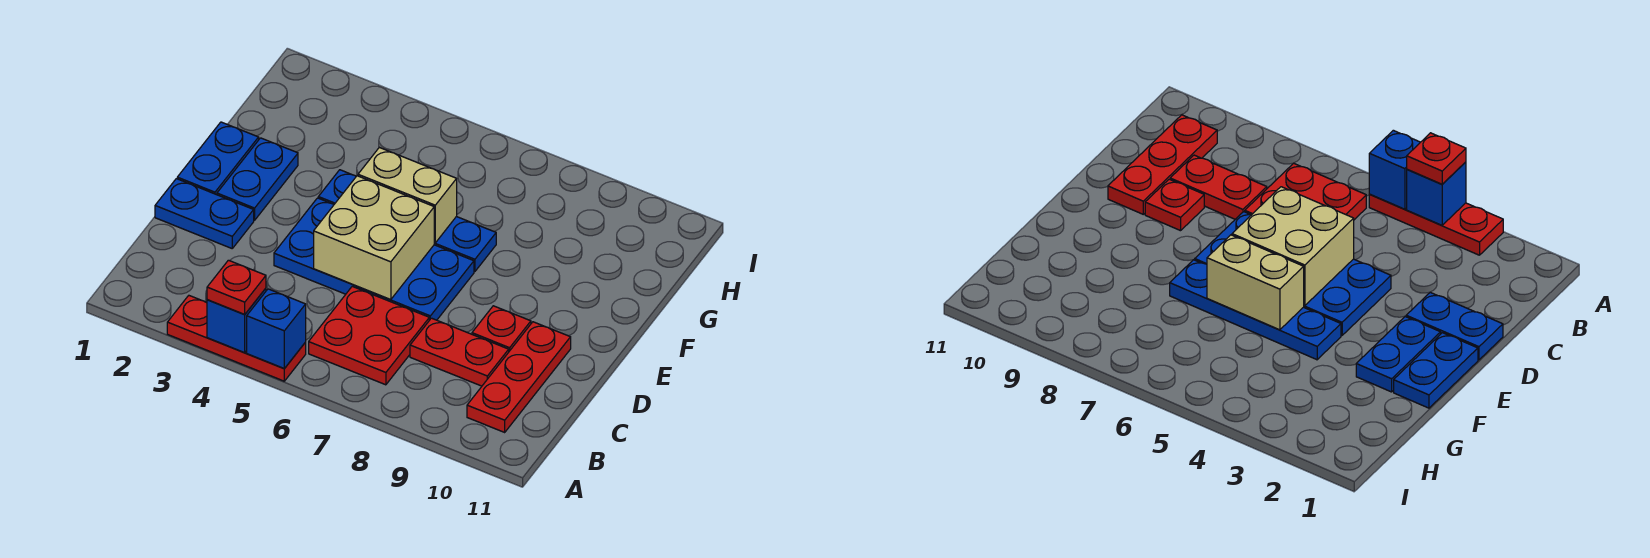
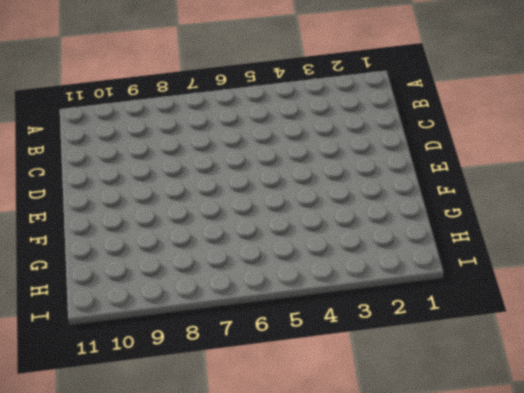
none -> red 1x3 plate [167,296,306,381]
none -> red 2x2 plate [309,286,429,385]
none -> red 1x3 plate [467,322,571,432]

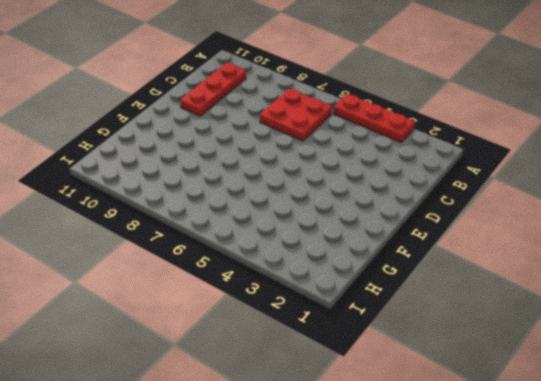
none -> red 1x2 plate [410,318,509,386]
none -> blue 1x2 plate [155,179,254,248]
none -> blue 2x4 plate [274,198,474,320]

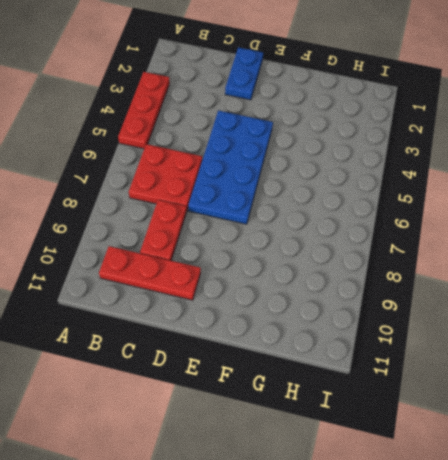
none -> red 1x1 plate [472,306,531,351]
none -> blue 1x2 plate [177,122,259,195]
none -> blue 1x2 plate [217,138,298,220]

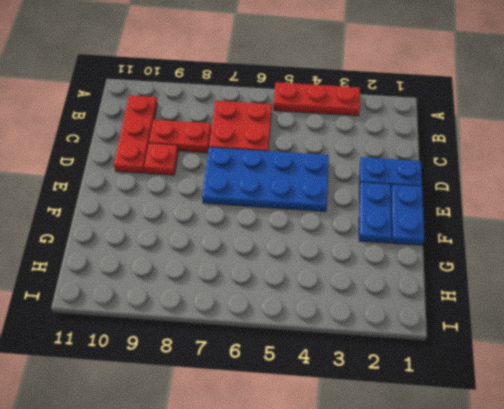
none -> blue 1x4 plate [318,170,496,272]
none -> blue 1x1 brick [207,288,266,353]
none -> blue 1x1 brick [247,289,306,369]

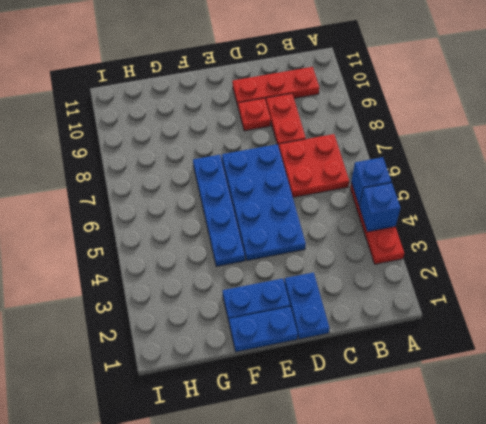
none -> tan 2x2 brick [314,176,434,300]
none -> tan 1x2 brick [358,147,457,243]
none -> red 1x1 plate [207,260,266,314]

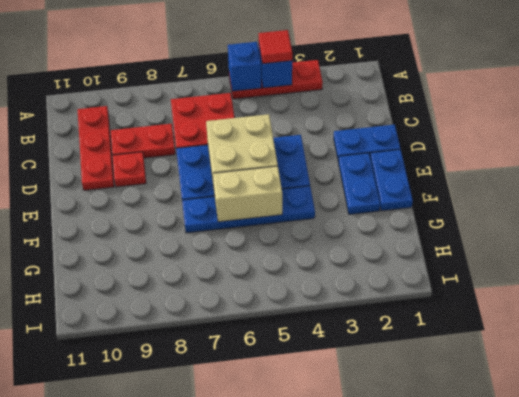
red 1x1 tile [258,30,292,64] -> red 1x1 plate [207,260,266,314]

